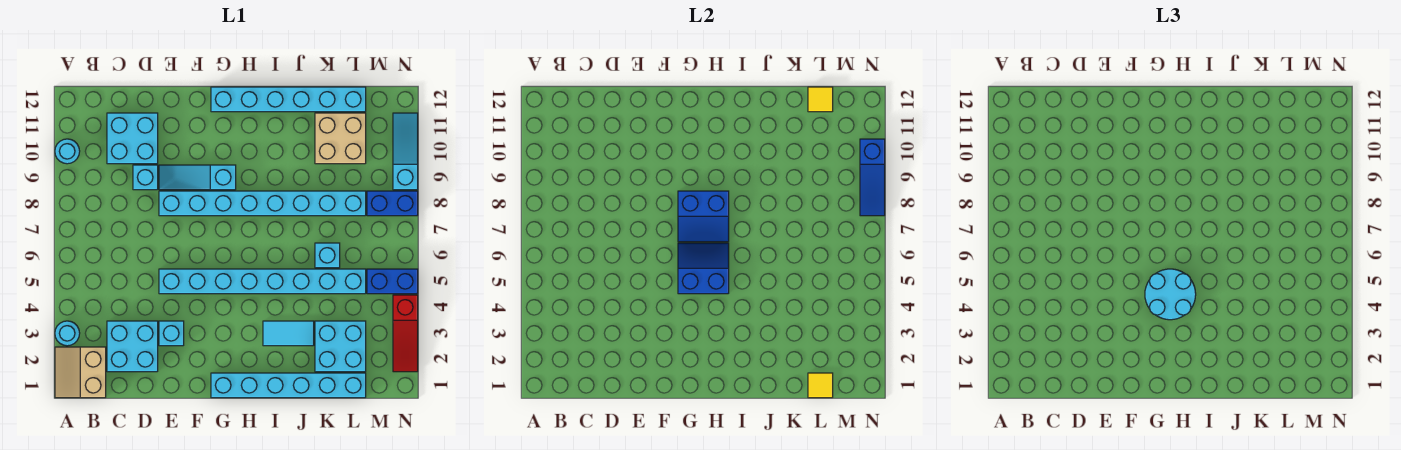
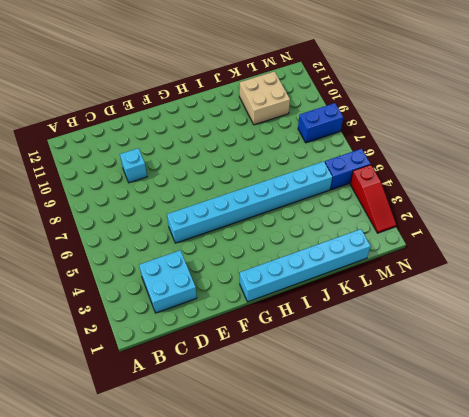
none -> tan 2x2 slope [55,347,106,398]
none -> cyan 1x1 round brick [55,321,80,346]
none -> cyan 1x1 round brick [55,139,80,164]

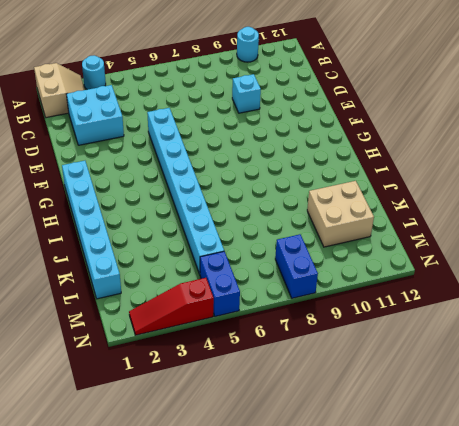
tan 2x2 slope [34,63,85,118] -> tan 2x2 slope turned to [55,347,106,398]
none -> cyan 2x2 brick [107,113,158,164]
none -> cyan 1x1 brick [159,321,184,346]
none -> cyan 1x8 brick [159,191,366,216]

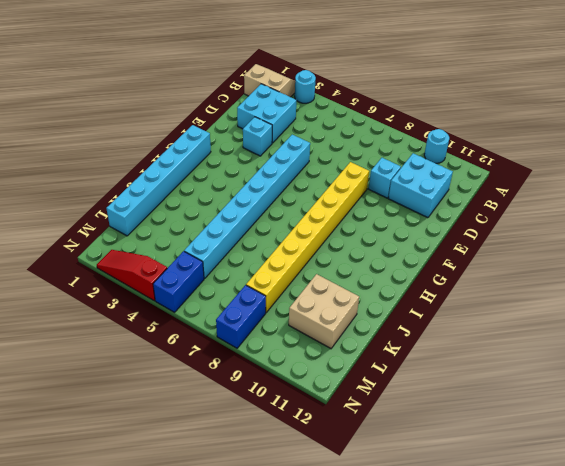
yellow 1x8 brick [246,162,369,313] -> cyan 1x8 brick [159,191,366,216]
none -> cyan 1x3 slope [159,165,236,190]
none -> cyan 1x6 brick [211,87,366,112]
none -> cyan 1x2 tile [263,321,314,346]

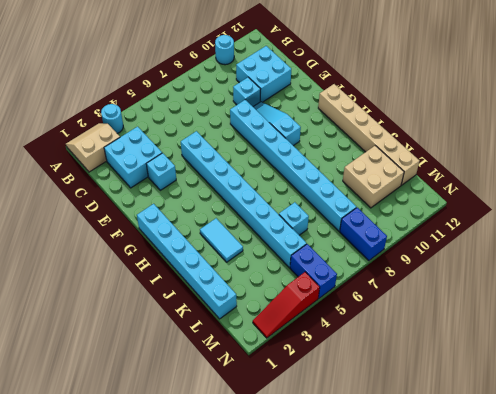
tan 1x6 brick [318,84,420,185] -> cyan 1x6 brick [211,87,366,112]
none -> cyan 2x2 brick [315,321,366,372]
none -> cyan 1x3 slope [393,113,418,190]
none -> blue 2x2 slope [678,243,729,294]

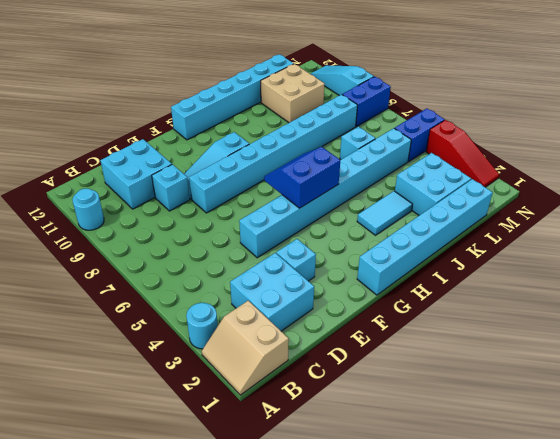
none -> blue 2x2 slope [678,191,729,242]
none -> yellow 1x1 tile [808,373,833,398]
none -> yellow 1x1 tile [808,87,833,112]

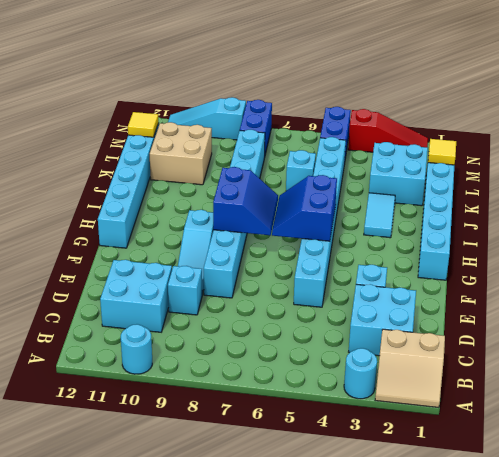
none -> blue 1x3 slope [860,139,885,216]
none -> cyan 2x2 round brick [1145,269,1196,320]

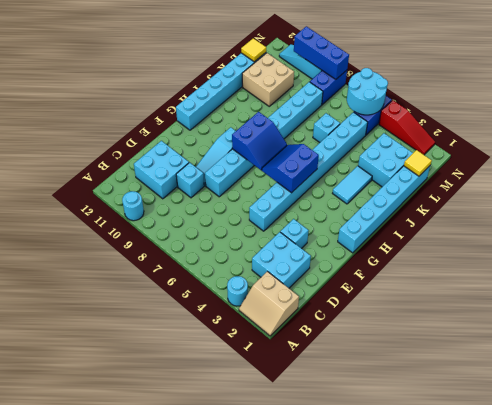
cyan 2x2 round brick [347,68,388,115] -> cyan 2x2 round brick moved to [1145,269,1196,320]
blue 1x3 brick [294,26,349,79] -> blue 1x3 slope [860,139,885,216]

